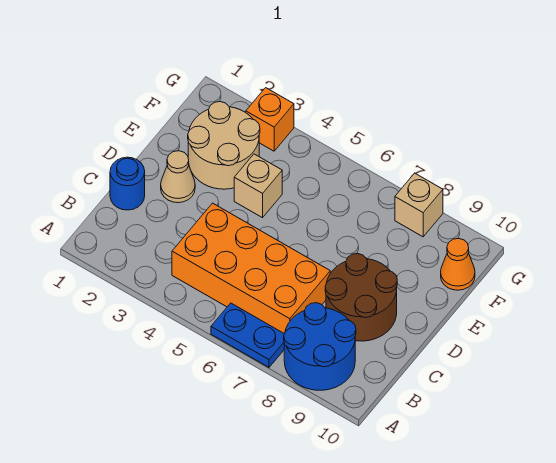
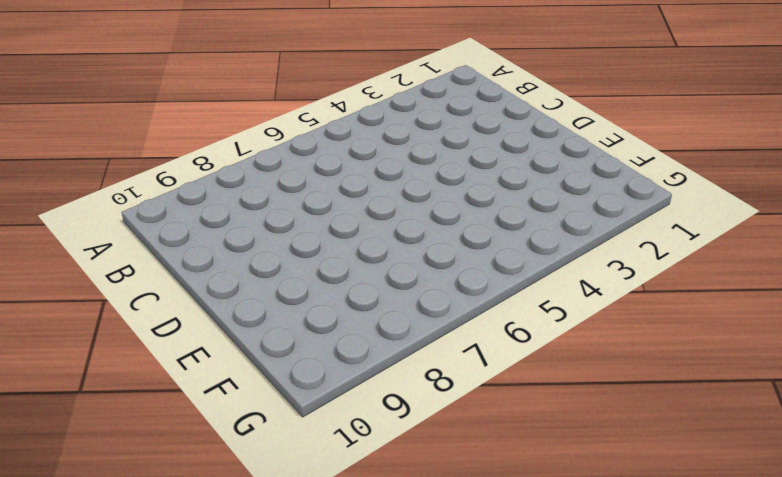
none -> blue 1x2 plate [211,303,284,367]
none -> blue 2x2 round brick [284,303,356,390]

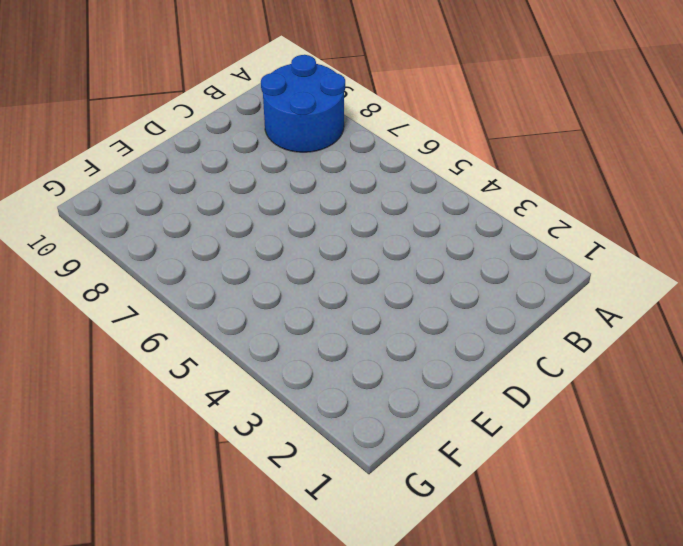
none -> blue 1x2 plate [211,303,284,367]
none -> orange 2x4 brick [172,203,330,334]

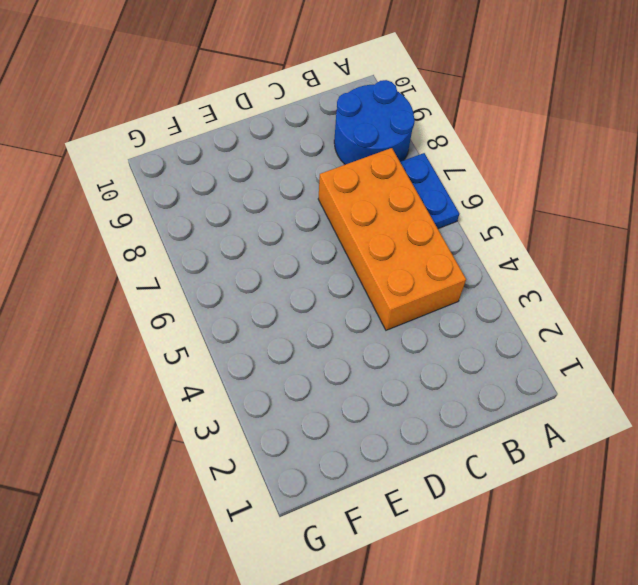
none -> blue 1x1 round brick [110,157,145,210]
none -> brown 2x2 round brick [325,253,397,341]

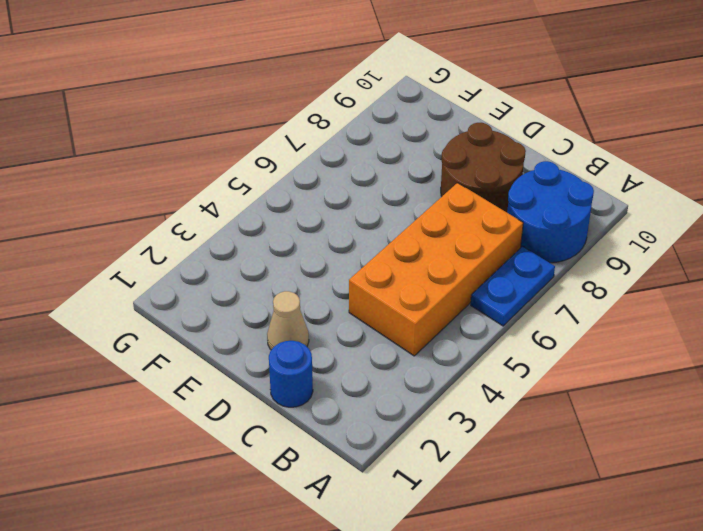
none -> tan 2x2 round brick [188,102,260,189]
none -> tan 1x1 brick [234,154,282,218]

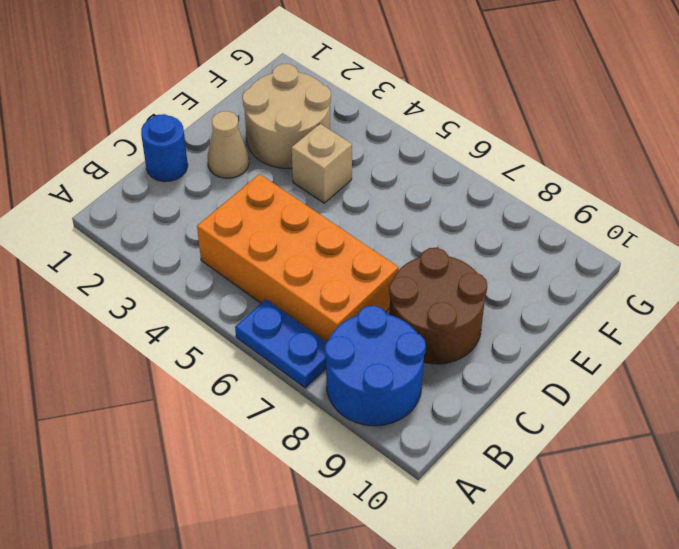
none -> orange 1x1 cone [441,238,475,290]
none -> orange 1x1 brick [246,88,294,151]

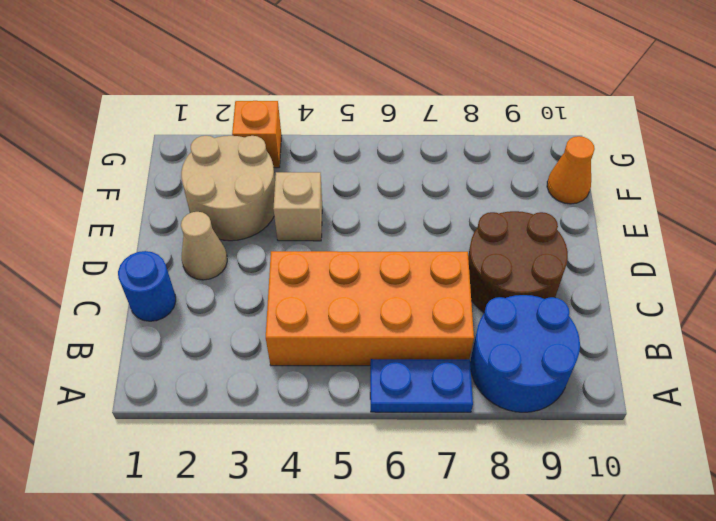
none -> tan 1x1 brick [395,173,443,237]

